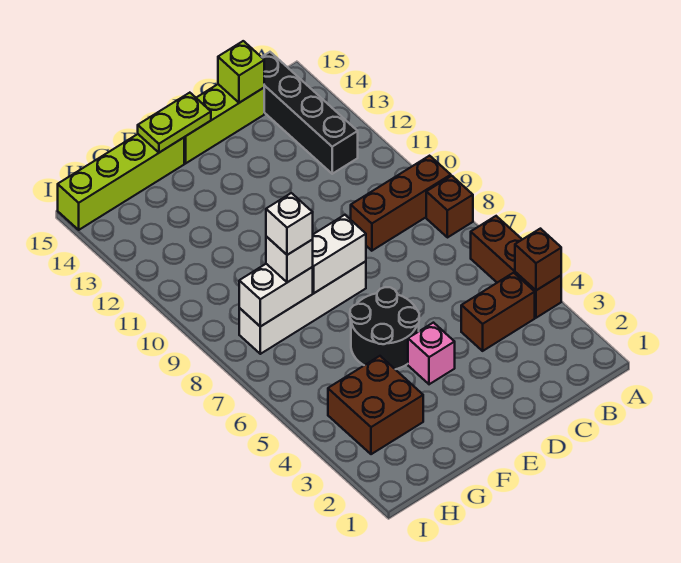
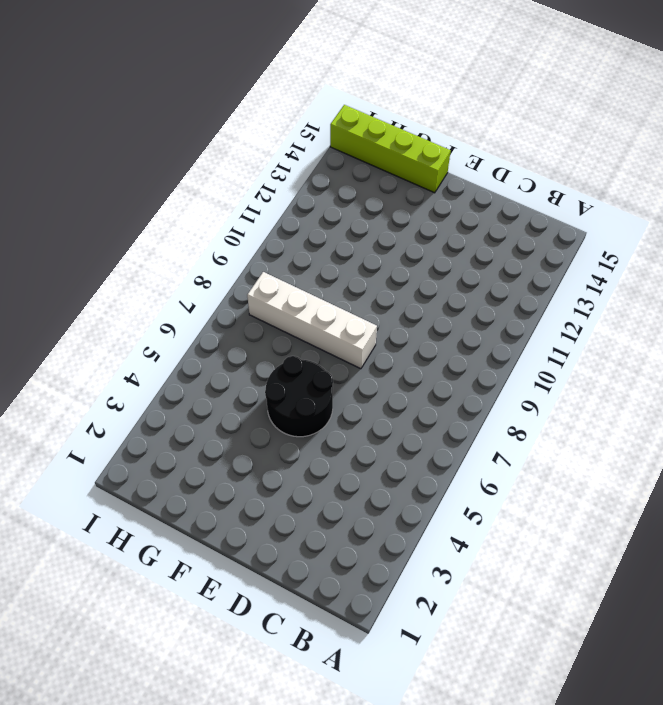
none -> brown 1x3 brick [471,216,561,318]
none -> brown 1x1 brick [426,176,473,238]
none -> brown 1x3 brick [351,156,451,251]

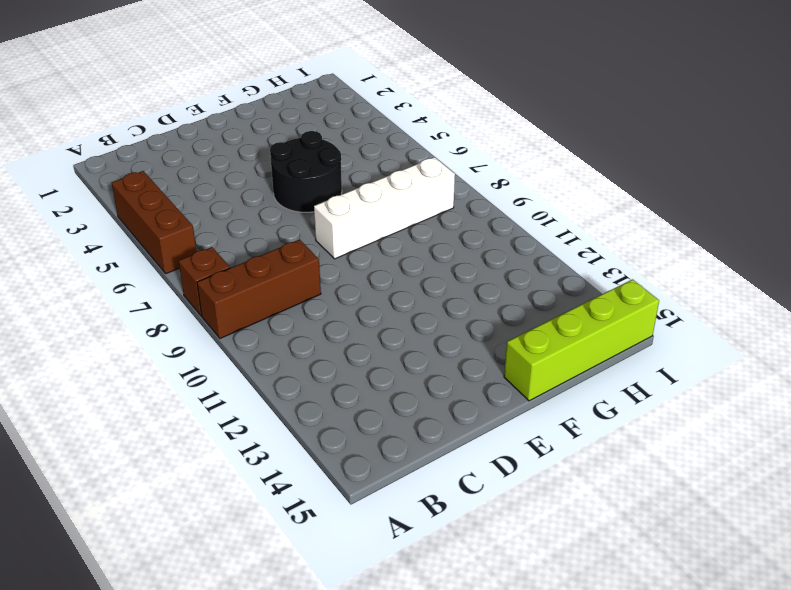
none -> brown 1x2 brick [461,273,535,351]
none -> black 1x4 brick [262,52,358,174]
none -> lime 1x3 brick [184,84,264,163]

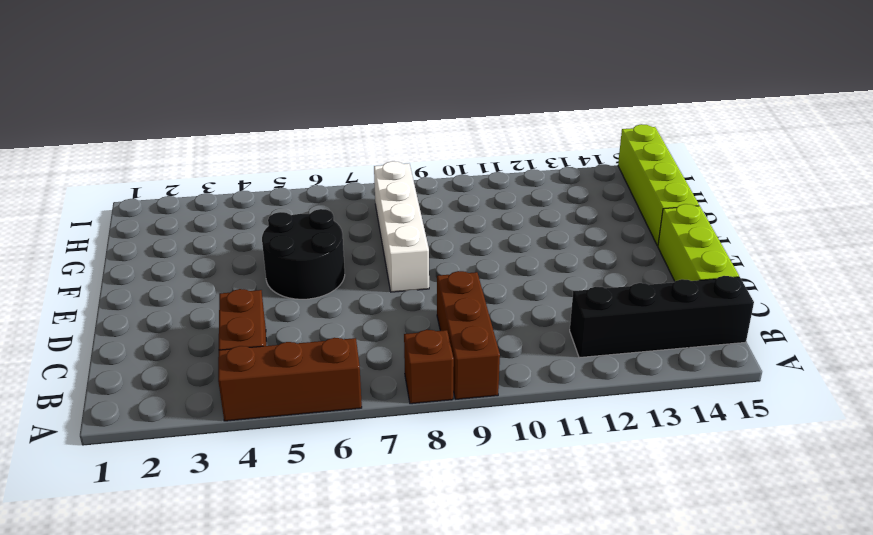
none -> pink 1x1 brick [408,323,455,384]
none -> brown 2x2 brick [328,356,423,454]
none -> brown 1x1 brick [515,229,561,290]

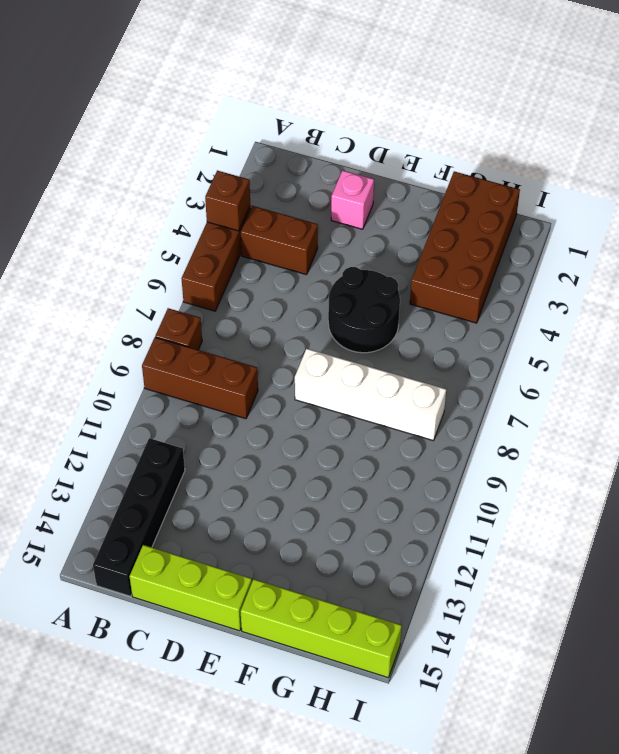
pink 1x1 brick [331,170,374,229] -> pink 1x1 brick moved to [408,323,455,384]
brown 2x4 brick [410,171,520,323] -> brown 2x2 brick [328,356,423,454]
none -> lime 1x1 brick [218,41,264,103]
none -> white 1x2 brick [312,215,366,293]
none -> lime 1x2 plate [138,93,211,153]

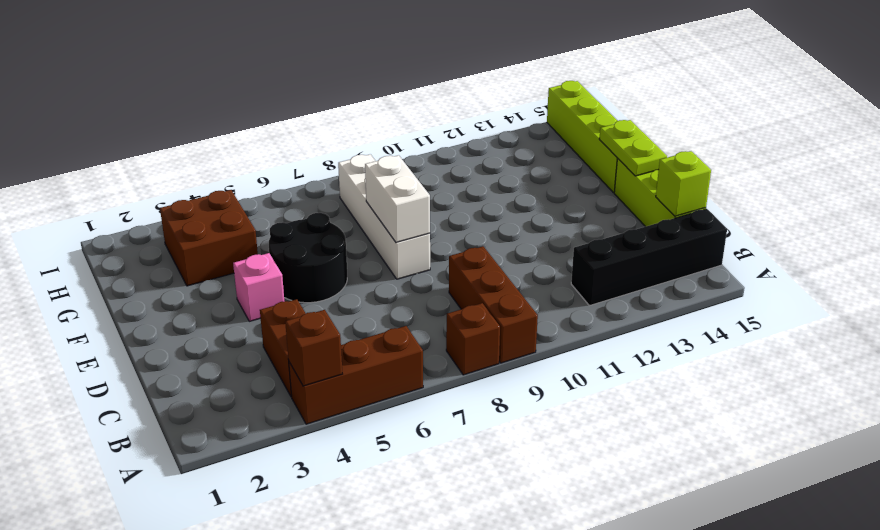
none -> white 1x2 brick [239,264,313,327]
none -> white 1x1 brick [266,236,313,282]
none -> white 1x1 brick [266,193,313,255]

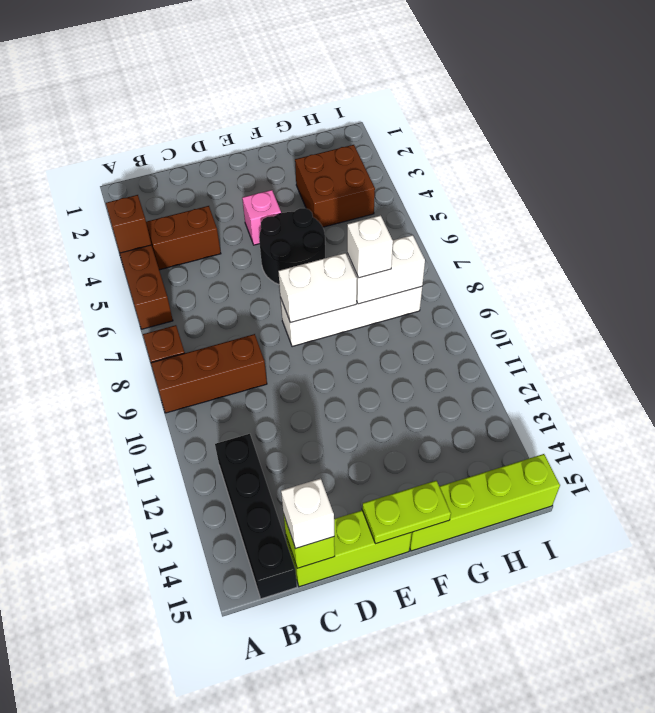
white 1x1 brick [281,478,334,549] -> white 1x1 brick moved to [266,193,313,255]

